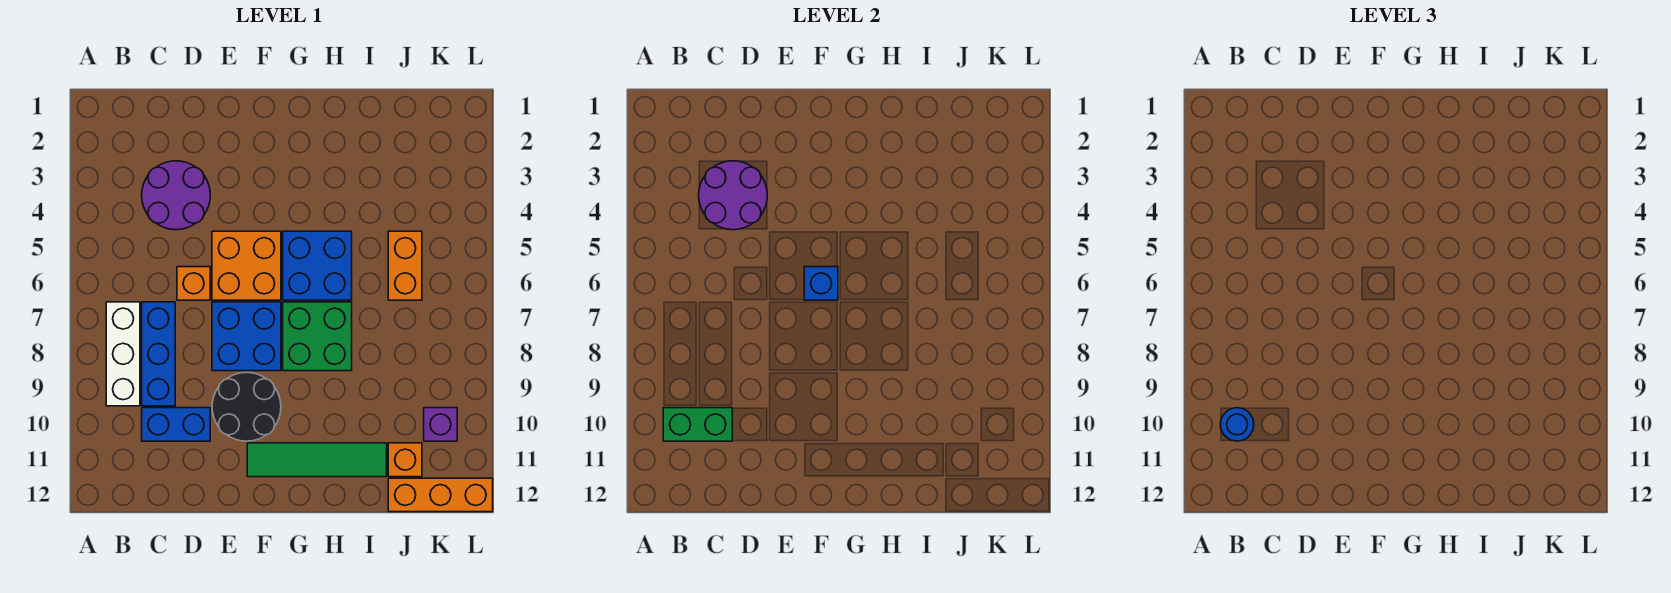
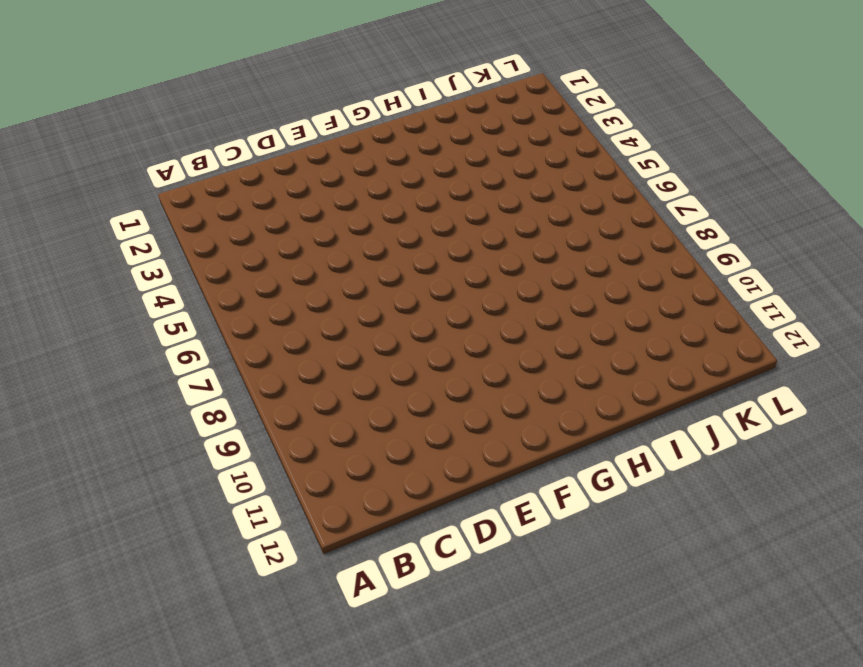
none -> white 1x3 brick [106,302,140,406]
none -> purple 2x2 round brick [142,161,210,230]
none -> blue 1x3 brick [142,302,175,406]

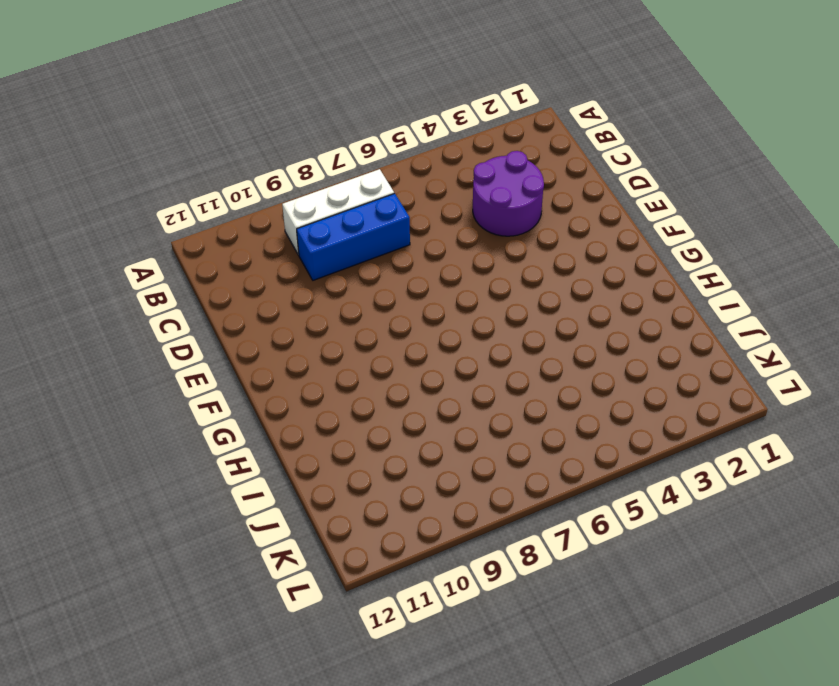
none -> blue 1x2 brick [142,408,210,441]
none -> orange 1x1 brick [177,267,210,300]
none -> orange 2x2 brick [212,231,281,300]

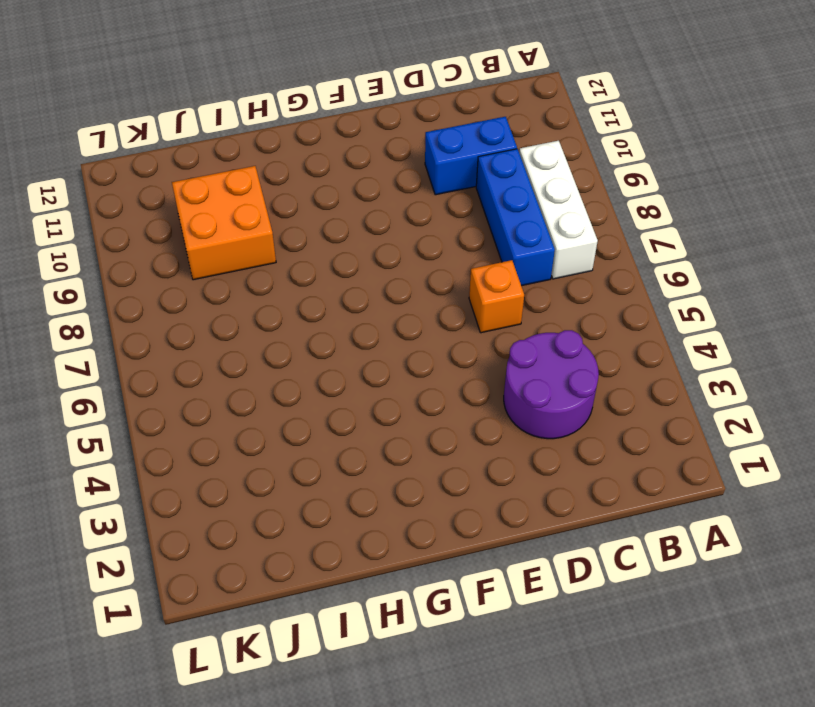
orange 2x2 brick [172,166,276,280] -> orange 2x2 brick moved to [212,231,281,300]
none -> blue 2x2 brick [212,302,281,371]
none -> black 2x2 round brick [212,372,281,441]
none -> green 1x4 tile [247,443,387,477]

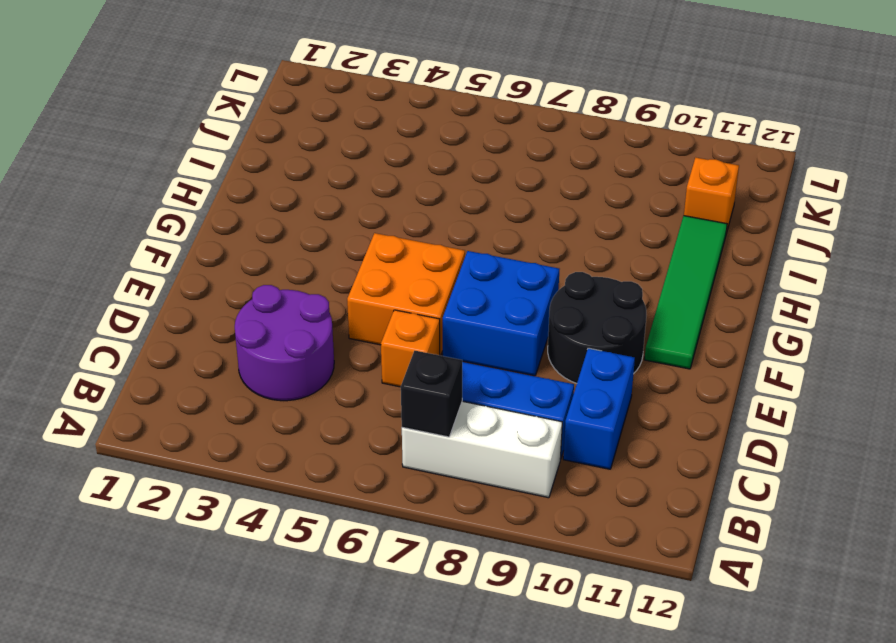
black 1x1 brick [401,350,462,437] -> none
none -> blue 2x2 brick [283,231,352,300]
none -> green 2x2 brick [283,302,352,371]
none -> orange 1x2 brick [388,231,422,300]

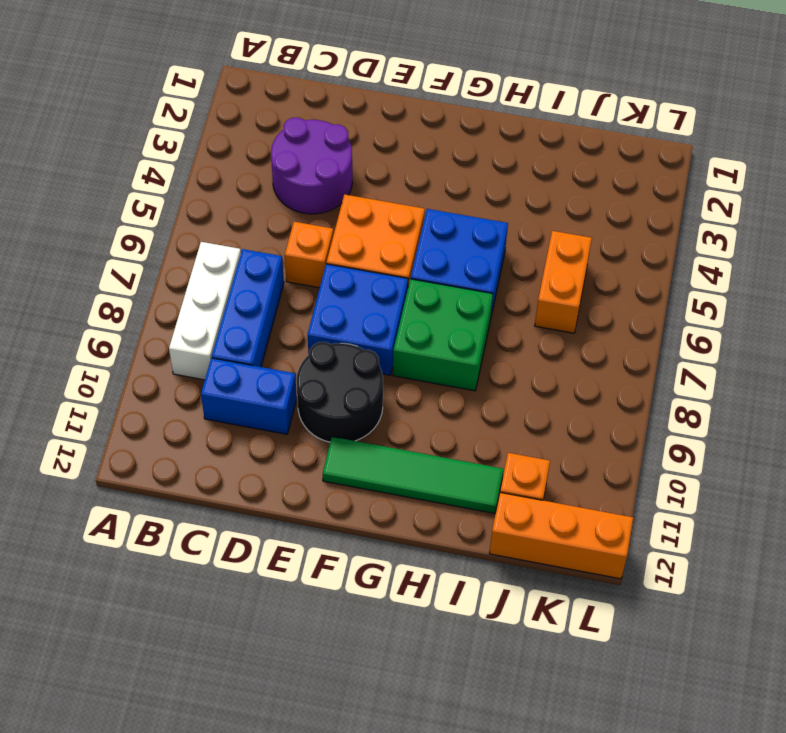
none -> purple 1x1 brick [424,408,457,441]
none -> green 1x2 brick [663,408,732,441]
none -> purple 2x2 round brick [699,161,767,230]

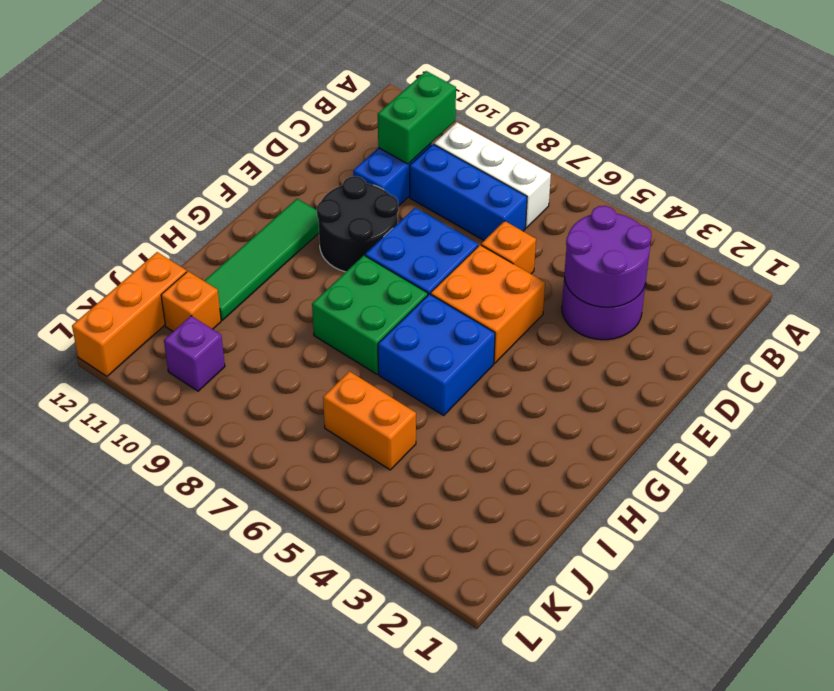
none -> blue 1x1 brick [804,267,838,300]
none -> blue 1x1 round brick [1220,408,1254,441]

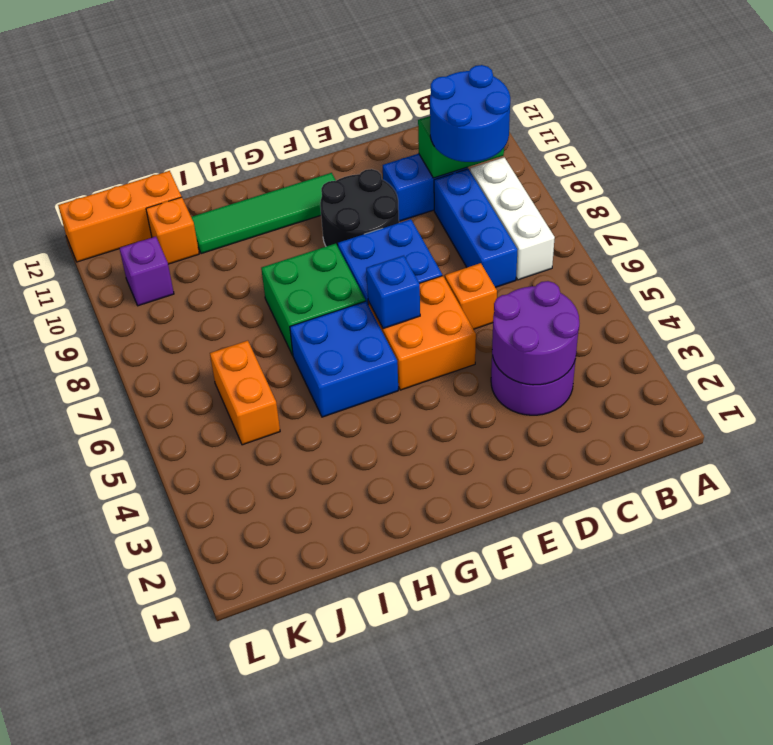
blue 2x2 round brick [430,65,510,162] -> blue 1x1 round brick [1220,408,1254,441]

